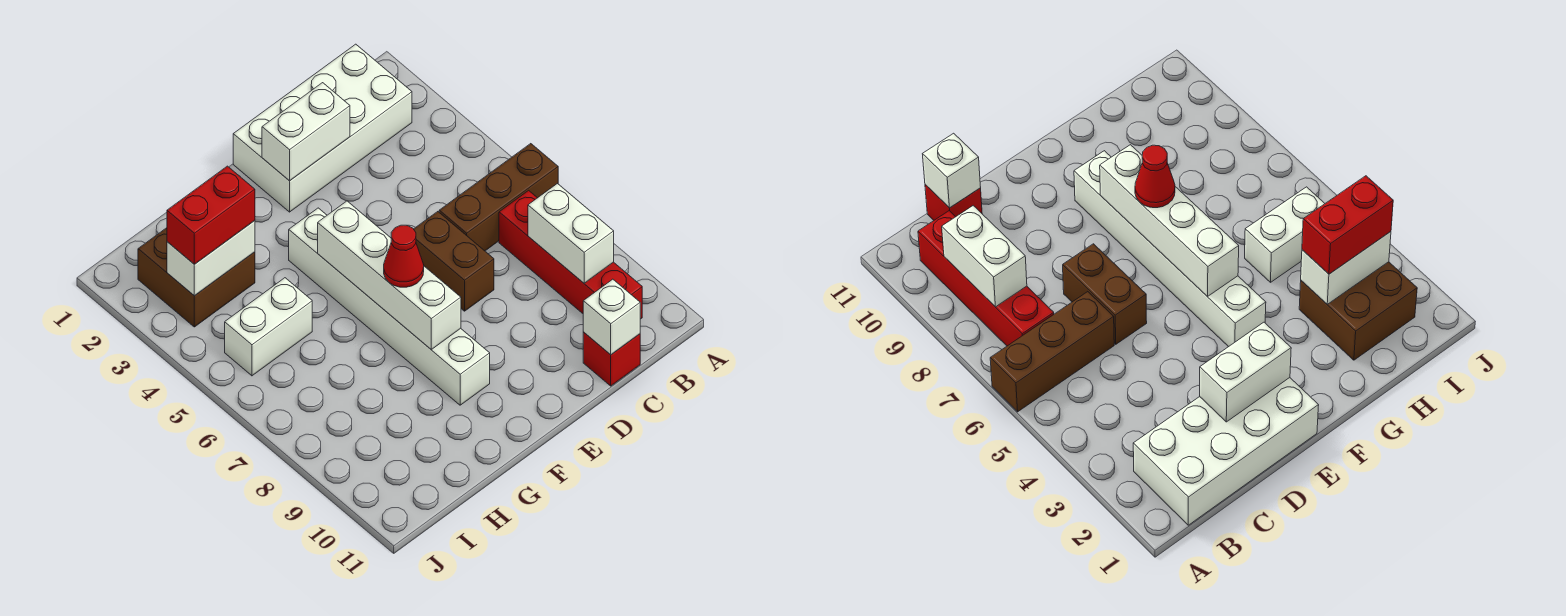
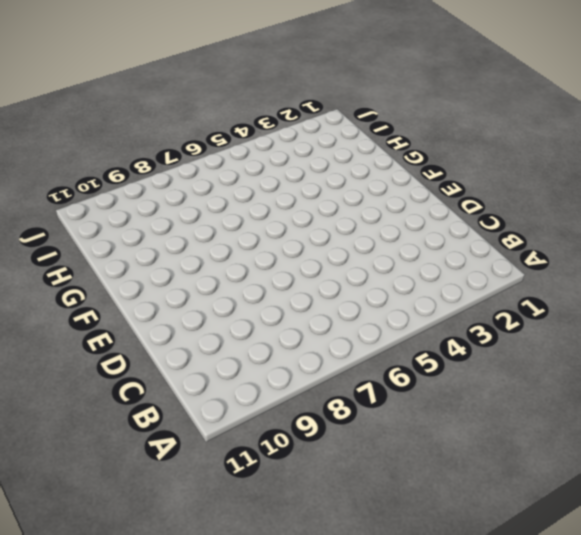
none -> brown 1x3 brick [439,144,558,251]
none -> white 2x4 brick [233,44,412,212]
none -> red 1x4 brick [499,190,642,319]

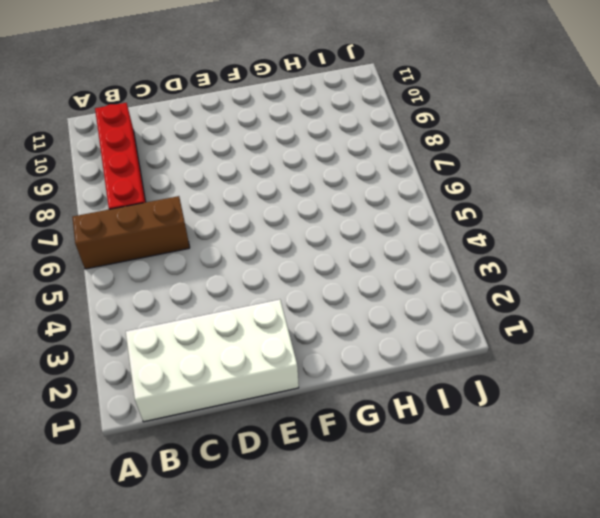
none -> red 1x1 brick [583,332,640,386]
none -> brown 1x2 brick [414,212,494,311]
none -> white 1x6 brick [289,208,490,405]

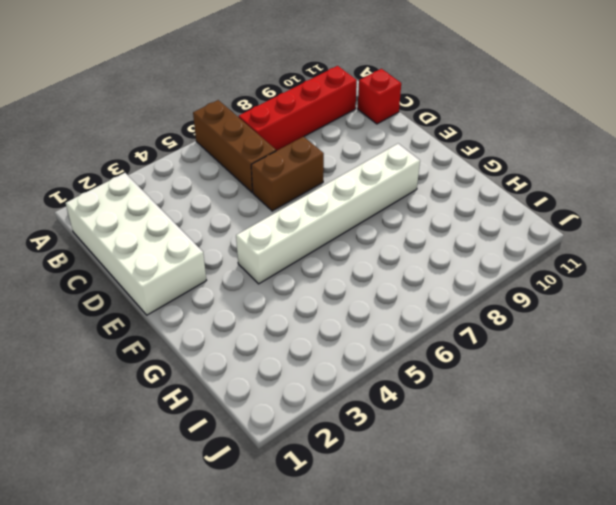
none -> brown 2x2 brick [138,228,255,327]
none -> white 1x2 brick [225,278,312,376]
none -> white 1x2 brick [528,184,614,283]

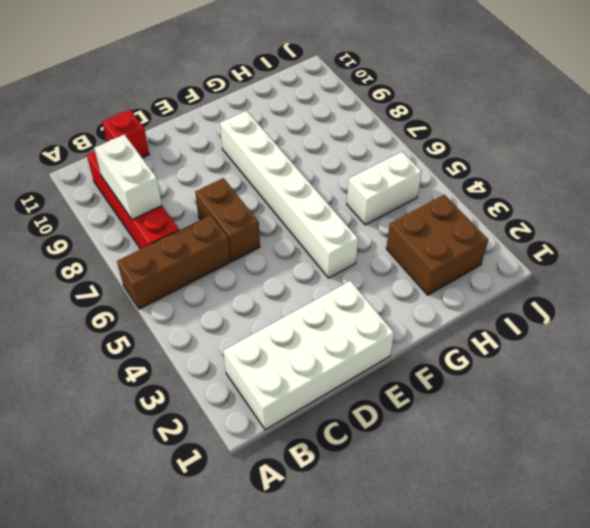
none -> white 1x1 brick [583,279,640,355]
none -> white 1x2 brick [262,83,350,181]
none -> white 1x4 brick [318,201,461,349]

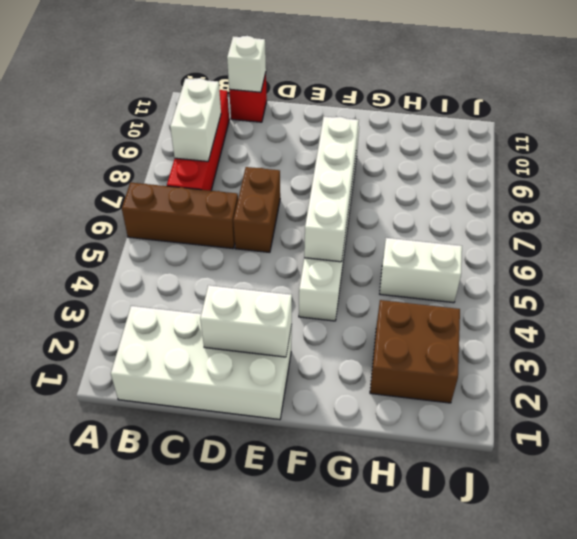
none -> white 1x2 brick [167,221,255,296]
none -> red 1x1 cone [384,225,424,287]
none -> red 1x2 brick [167,166,255,264]

